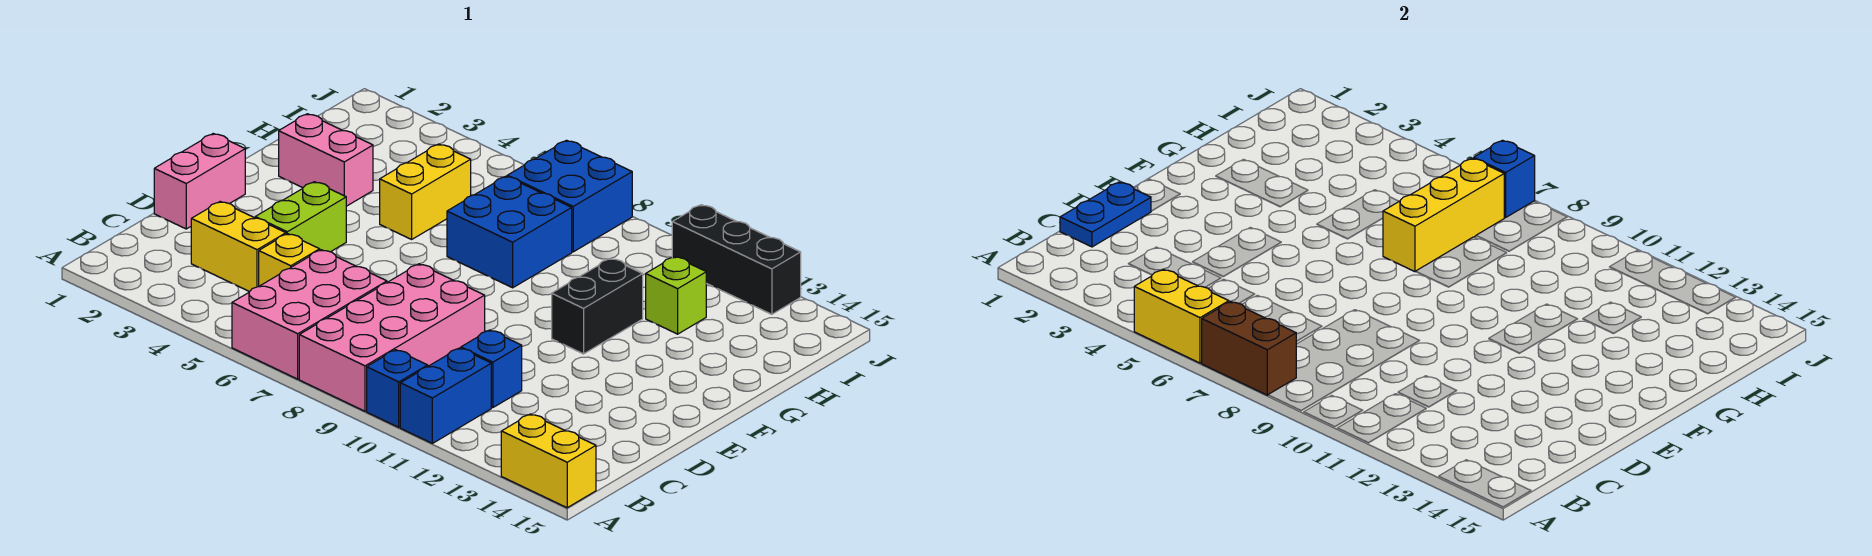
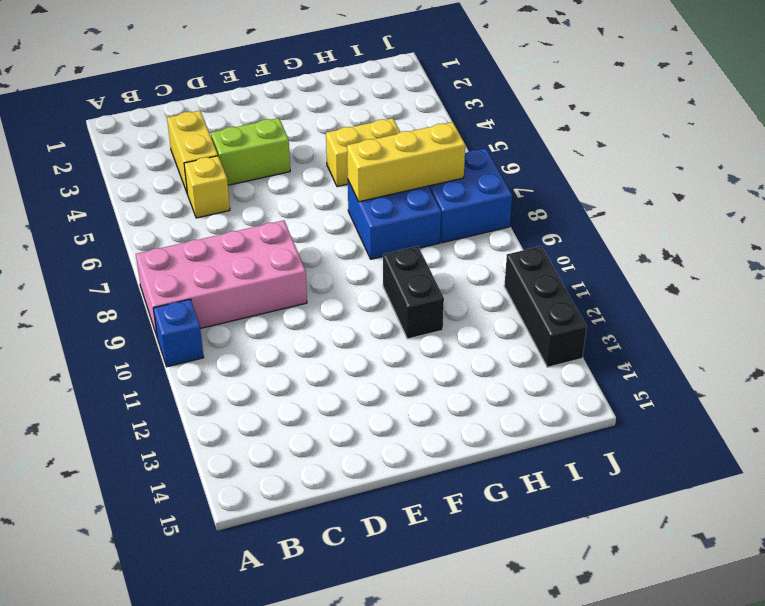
black 1x2 brick [383,246,444,339] -> black 1x2 brick turned to [552,258,643,354]
none -> pink 2x3 brick [232,250,387,379]
none -> blue 1x2 brick [400,348,491,443]
none -> yellow 1x2 brick [501,414,596,508]

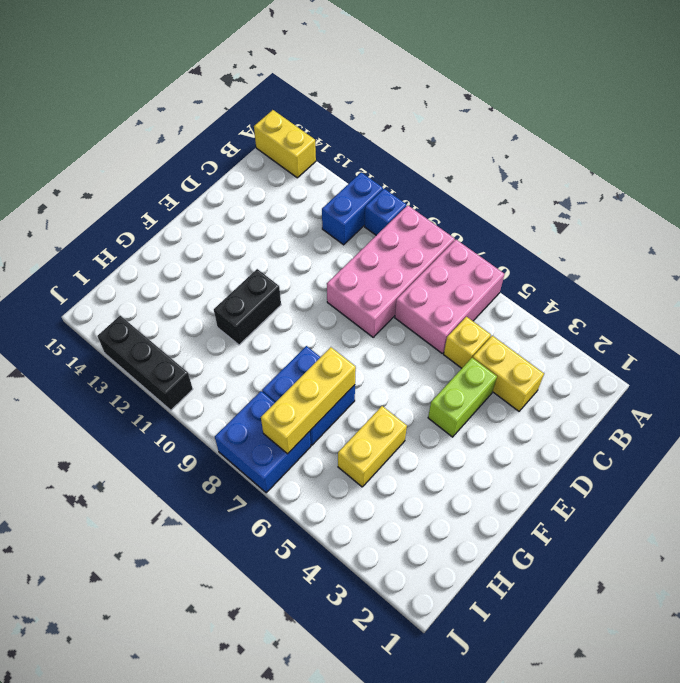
none -> blue 1x1 brick [461,330,522,408]
none -> pink 1x2 brick [154,134,245,229]
none -> pink 1x2 brick [279,114,373,206]

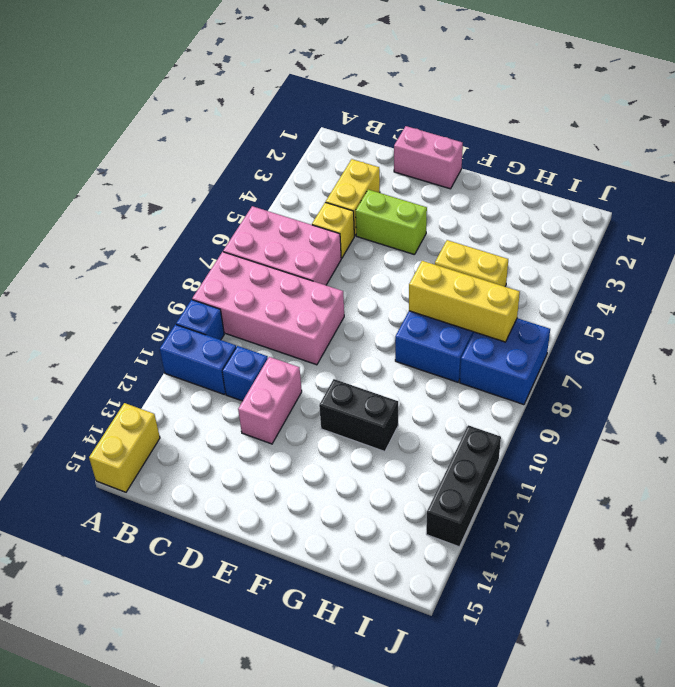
pink 1x2 brick [238,357,302,444] -> pink 1x2 brick moved to [279,114,373,206]
none -> lime 1x1 brick [646,257,706,334]
none -> yellow 1x2 brick [1134,270,1229,363]
none -> brown 1x2 brick [1202,301,1296,395]

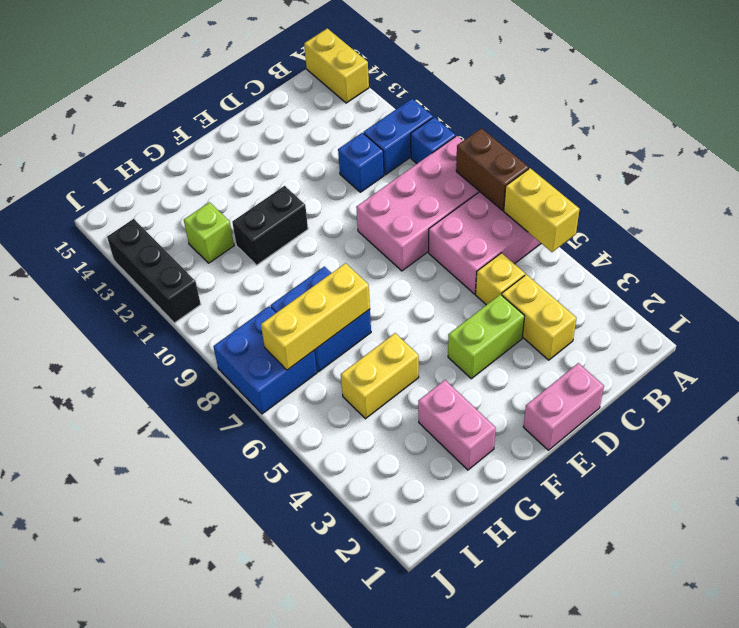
none -> blue 1x2 plate [1060,182,1151,247]
none -> blue 1x1 brick [1474,140,1535,217]

